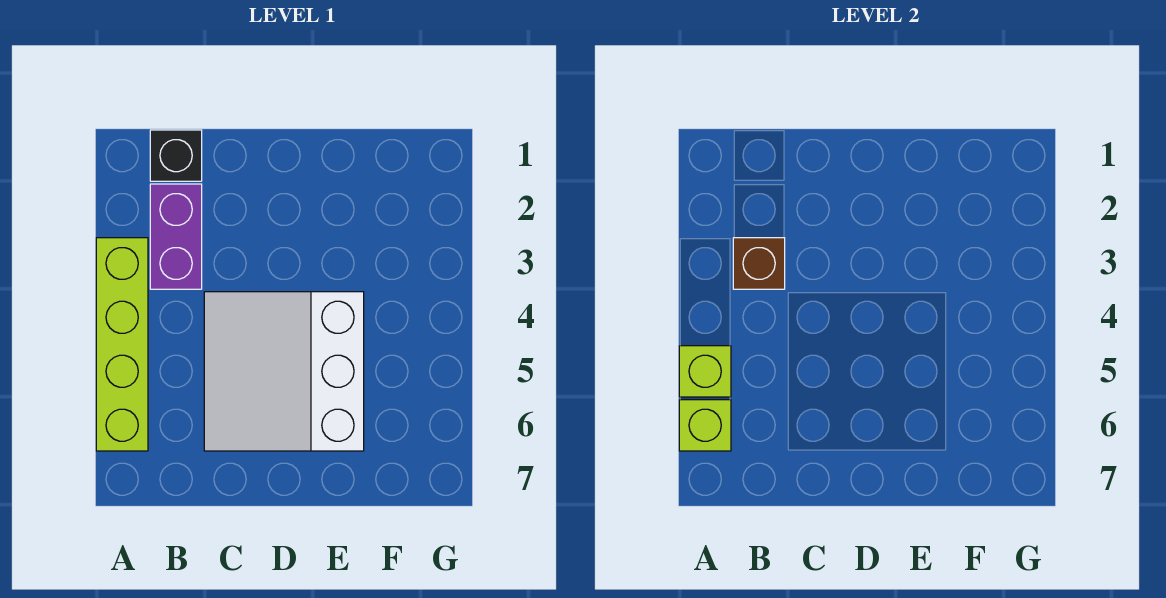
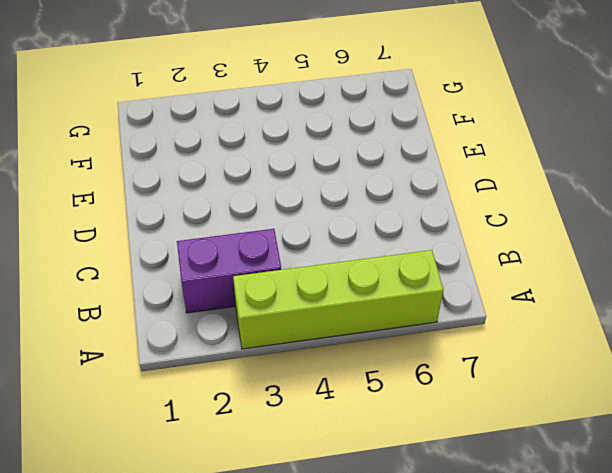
none -> black 1x1 brick [150,130,202,181]
none -> white 3x3 slope [204,292,364,451]

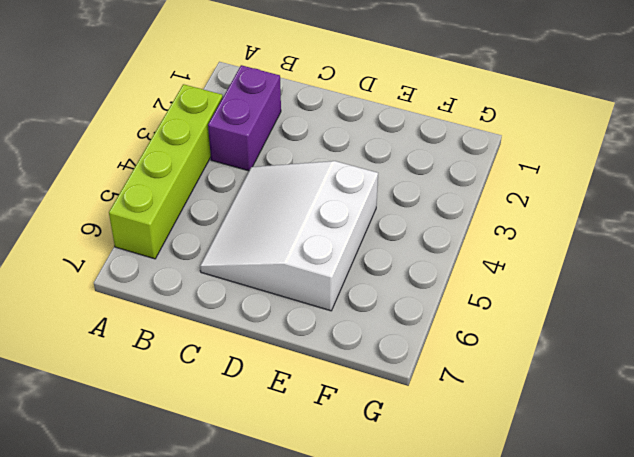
none -> black 1x1 brick [150,130,202,181]
none -> lime 1x1 brick [679,346,731,397]

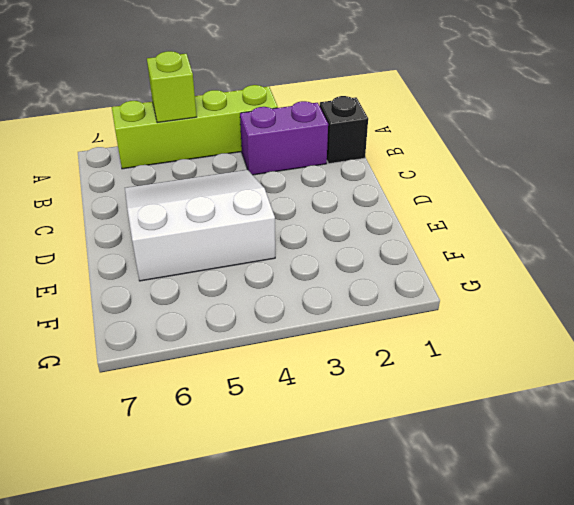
none -> lime 1x1 brick [679,400,731,451]
none -> brown 1x1 brick [733,238,785,289]

